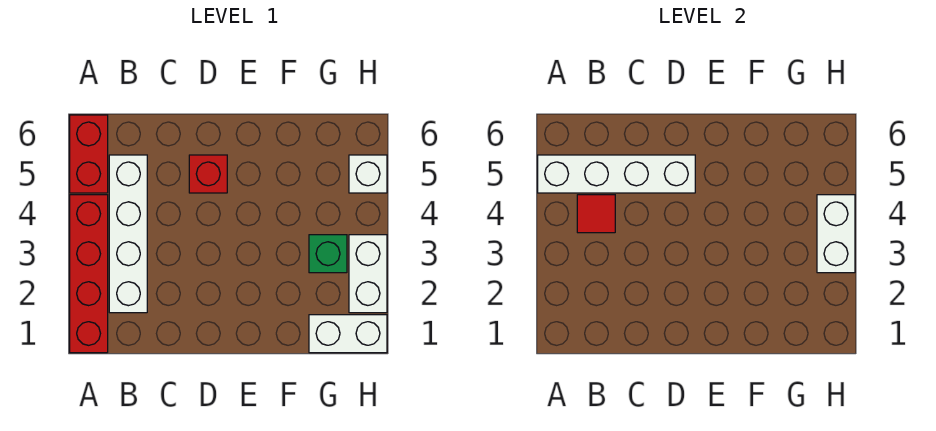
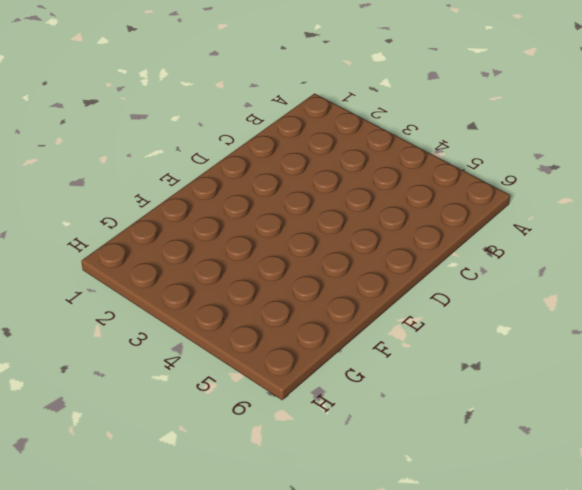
none -> red 1x4 brick [70,195,108,353]
none -> red 1x2 brick [70,115,108,193]

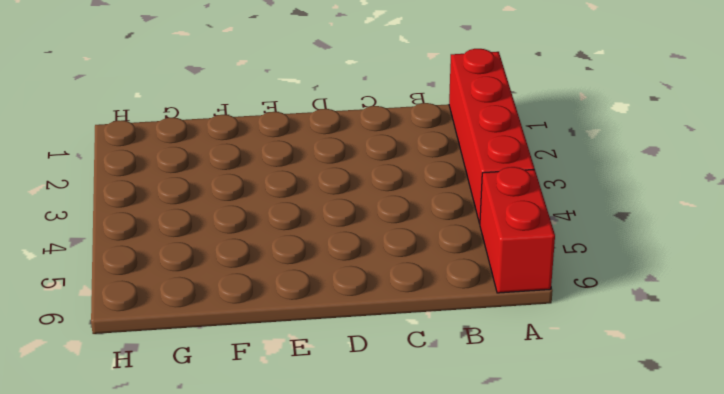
none -> white 1x4 brick [109,155,147,313]
none -> red 1x1 brick [189,155,227,193]

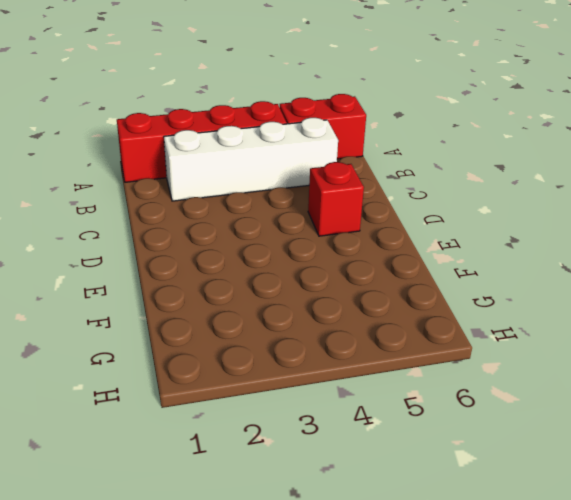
none -> white 1x2 brick [309,315,387,353]
none -> green 1x1 brick [309,235,347,273]

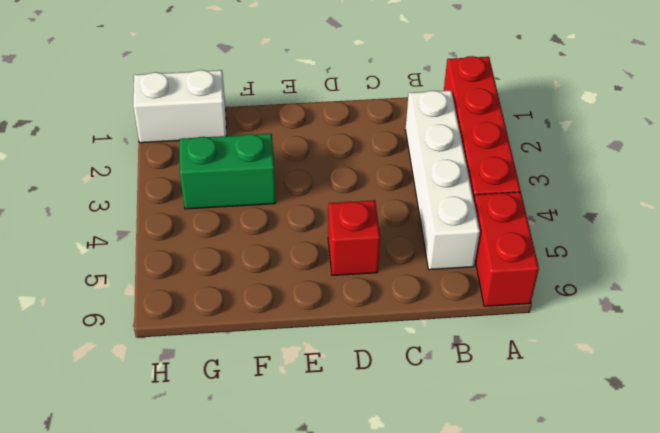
green 1x2 brick [180,134,276,209] -> green 1x1 brick [309,235,347,273]
none -> white 1x2 brick [349,235,387,313]
none -> white 1x1 brick [349,155,387,193]

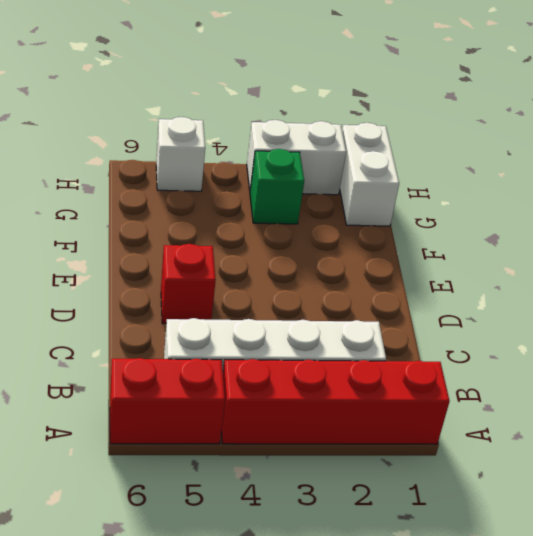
none -> white 1x4 brick [538,155,695,193]
none -> red 1x1 tile [577,195,615,233]

